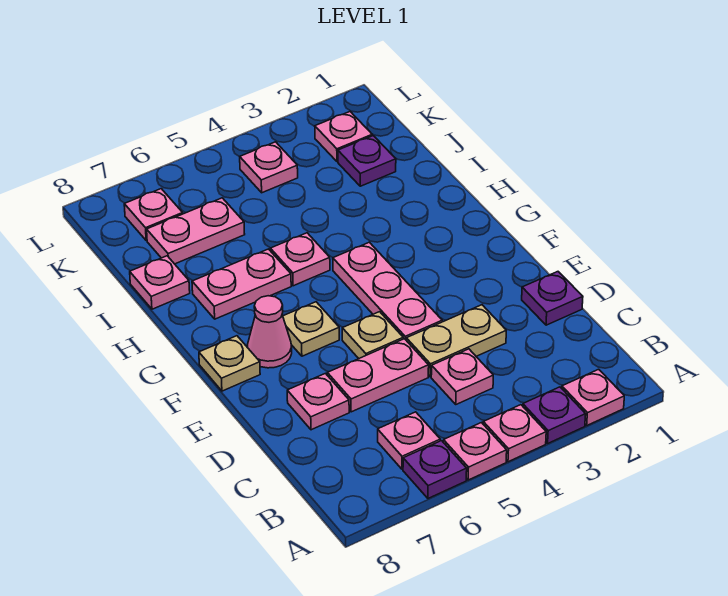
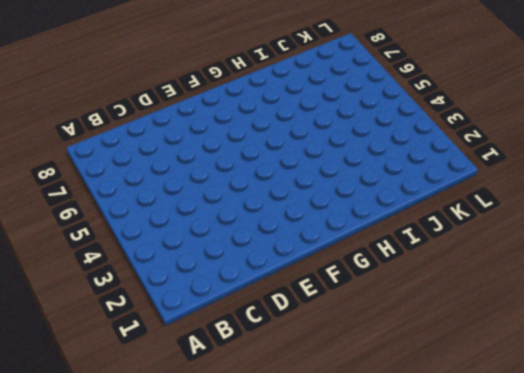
none -> pink 1x1 plate [562,369,624,425]
none -> purple 1x1 plate [523,387,586,443]
none -> pink 1x1 plate [483,405,546,462]

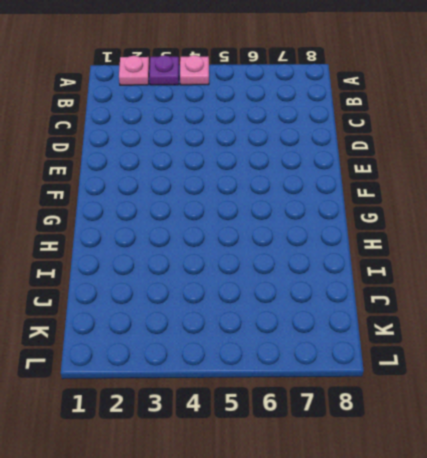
none -> pink 1x1 plate [443,423,507,480]
none -> purple 1x1 plate [403,441,467,498]
none -> pink 1x1 plate [378,412,440,469]

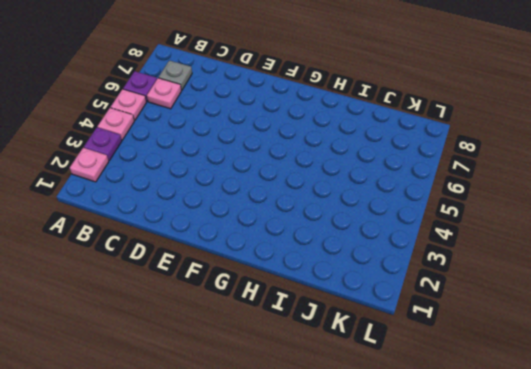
grey 1x1 plate [159,60,192,90] -> none
none -> pink 1x1 plate [431,349,493,404]
none -> purple 1x1 plate [522,272,583,325]
none -> tan 1x2 plate [406,305,506,377]

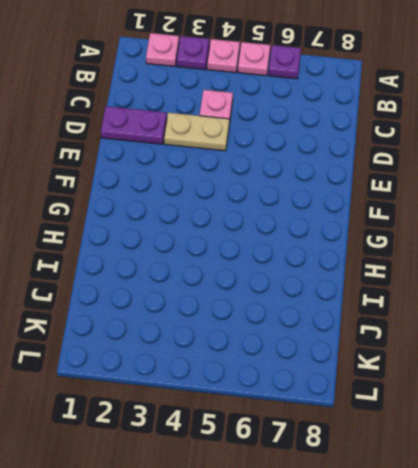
purple 1x2 plate [101,106,167,144] -> purple 1x1 plate [522,272,583,325]
none -> pink 1x1 plate [378,412,440,469]
none -> pink 1x2 plate [327,339,429,412]
none -> pink 1x1 plate [287,373,349,430]

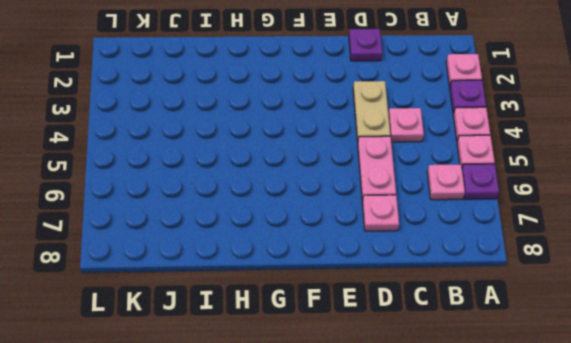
none -> pink 1x3 plate [333,242,442,340]
none -> tan 1x1 plate [342,312,403,359]
none -> tan 1x1 plate [283,302,339,356]

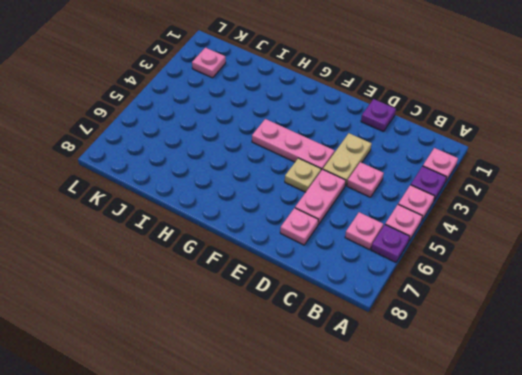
none -> tan 1x1 plate [283,302,339,356]
none -> pink 1x1 cone [247,296,292,368]
none -> tan 1x1 plate [199,336,260,391]

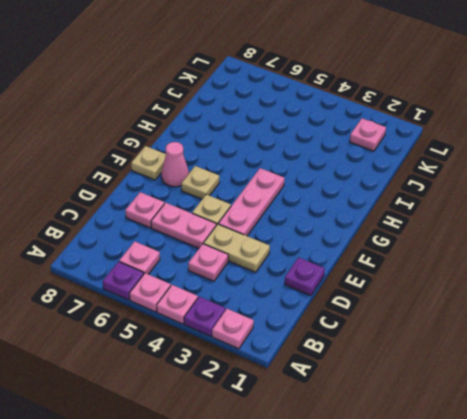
none -> pink 1x1 plate [270,233,330,286]
none -> pink 1x2 plate [192,249,291,319]
none -> pink 1x1 plate [130,256,190,309]

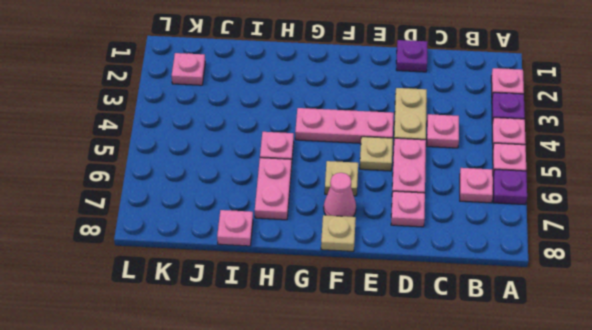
none -> purple 1x1 plate [338,136,396,186]
none -> pink 1x2 plate [147,198,245,264]
none -> pink 1x1 plate [240,142,298,193]

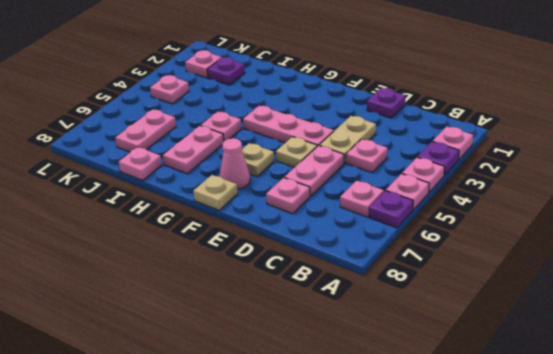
none -> pink 1x1 plate [124,189,183,240]

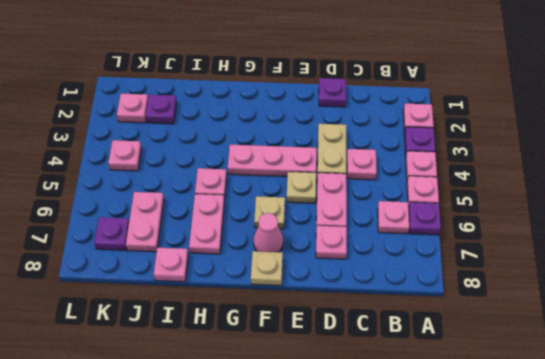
purple 1x1 plate [94,217,129,250] -> pink 1x1 plate [124,189,183,240]

